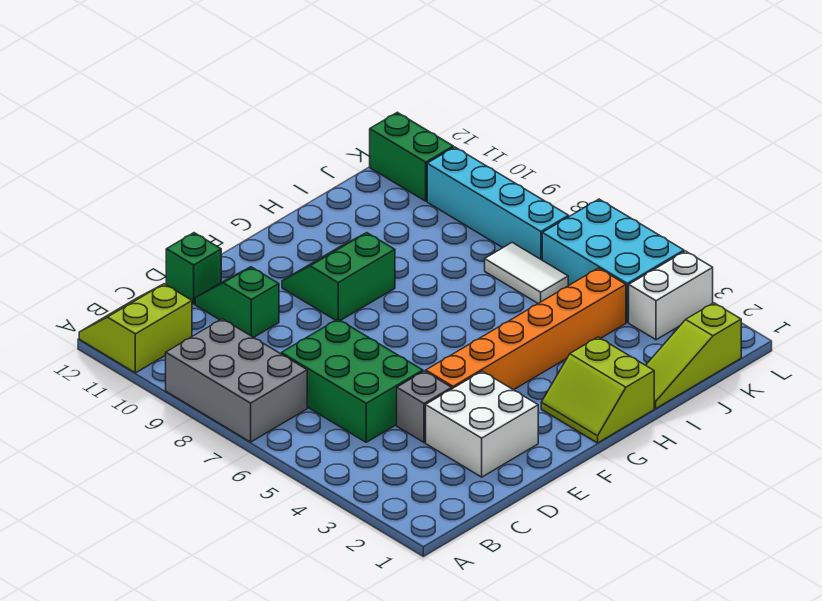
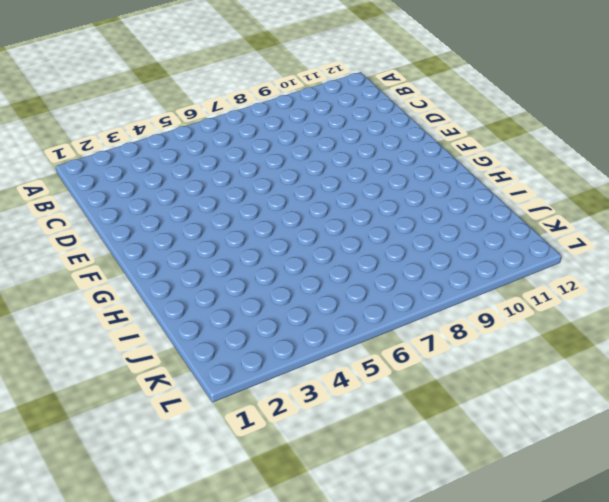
none -> grey 2x3 brick [166,319,307,442]
none -> lime 2x2 slope [79,284,192,373]
none -> green 2x3 brick [281,319,423,442]

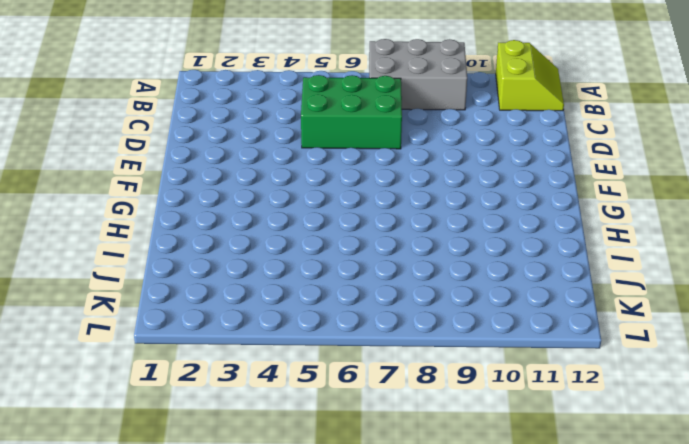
none -> white 2x2 brick [426,371,538,477]
none -> grey 1x1 brick [397,371,452,443]
none -> green 1x2 slope [195,267,279,337]

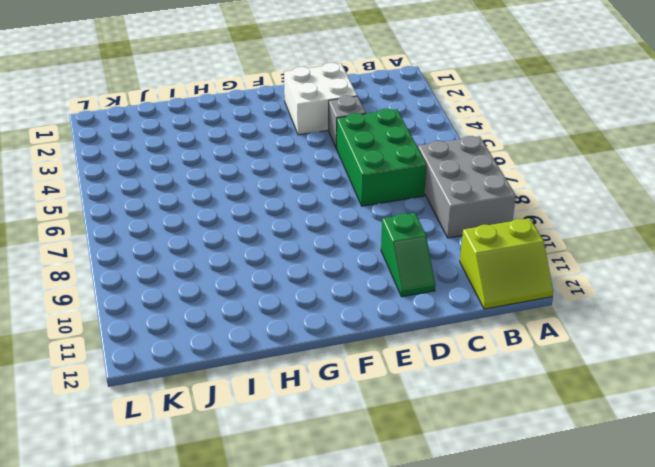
none -> green 1x1 brick [166,233,221,304]
none -> orange 1x6 brick [426,268,626,390]
none -> green 2x2 slope [282,233,395,321]

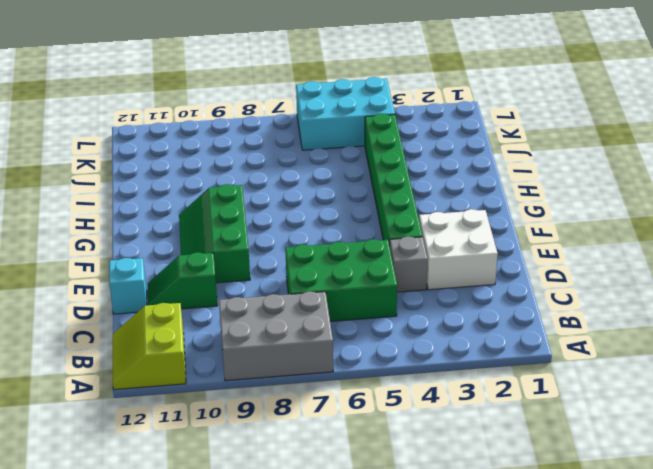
cyan 1x1 brick [109,258,147,314] -> green 1x1 brick [166,233,221,304]
green 1x6 brick [365,113,422,246] -> orange 1x6 brick [426,268,626,390]
green 2x3 slope [179,184,250,283] -> green 2x2 slope [282,233,395,321]
none -> lime 2x2 slope [541,337,654,443]
none -> lime 1x3 slope [646,303,741,409]
none -> white 1x2 tile [485,242,568,303]

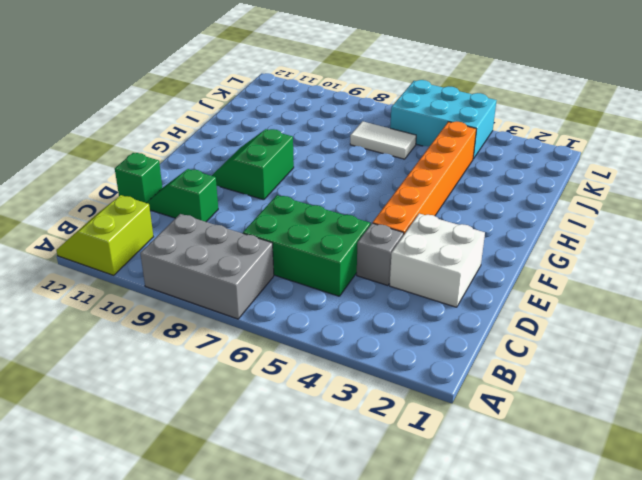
none -> lime 2x2 slope [541,337,654,443]
none -> lime 1x3 slope [646,303,741,409]
none -> white 1x2 brick [629,251,713,340]

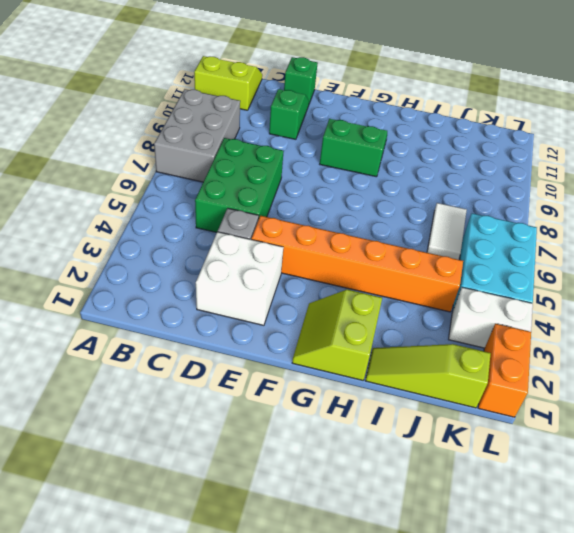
orange 1x2 brick [478,324,531,417] -> none
none -> cyan 1x4 brick [427,147,569,260]
none -> green 1x2 brick [370,112,453,201]

